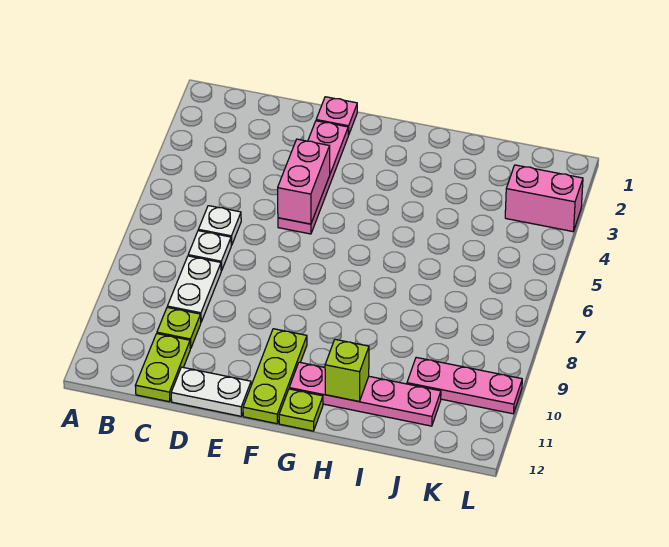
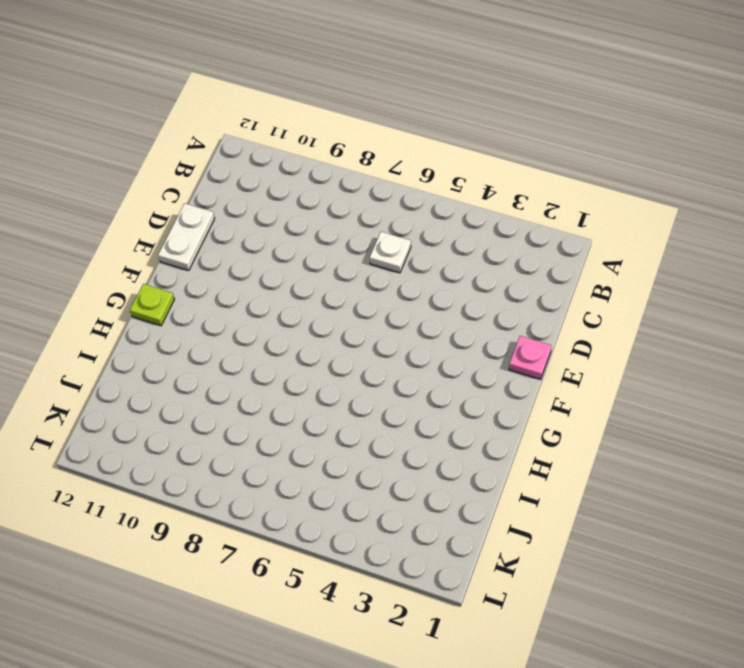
none -> white 1x1 plate [188,231,231,271]
none -> white 1x2 plate [167,256,221,322]
none -> lime 1x1 plate [157,307,201,349]

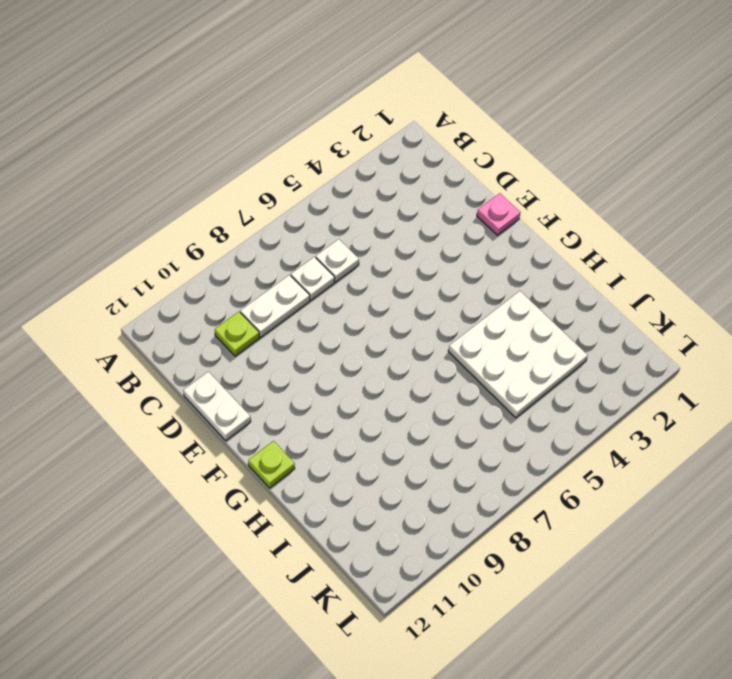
white 3x3 plate [448,291,588,418] -> none
none -> lime 1x2 plate [135,334,190,402]
none -> pink 1x4 plate [278,121,348,234]
none -> lime 1x3 plate [243,329,307,424]

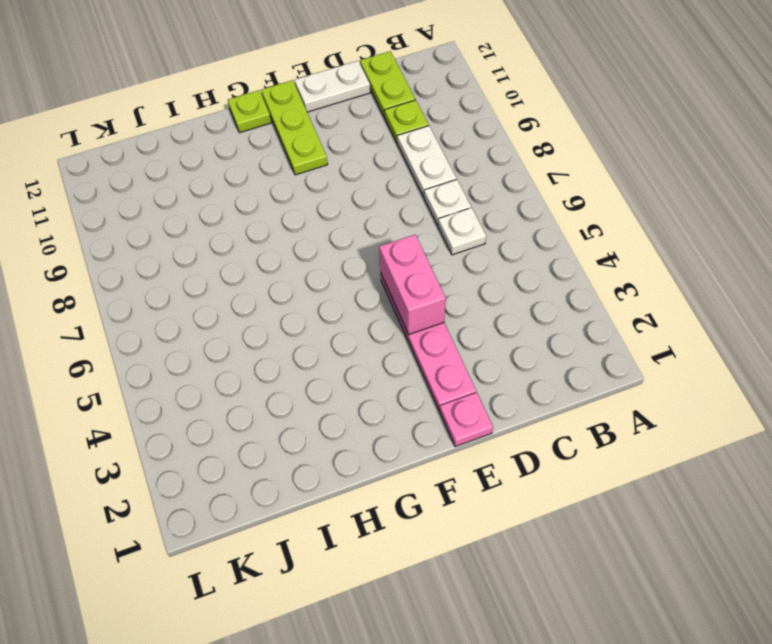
none -> pink 1x4 plate [289,362,441,426]
none -> pink 1x3 plate [407,357,522,414]
none -> pink 1x2 brick [505,165,583,232]

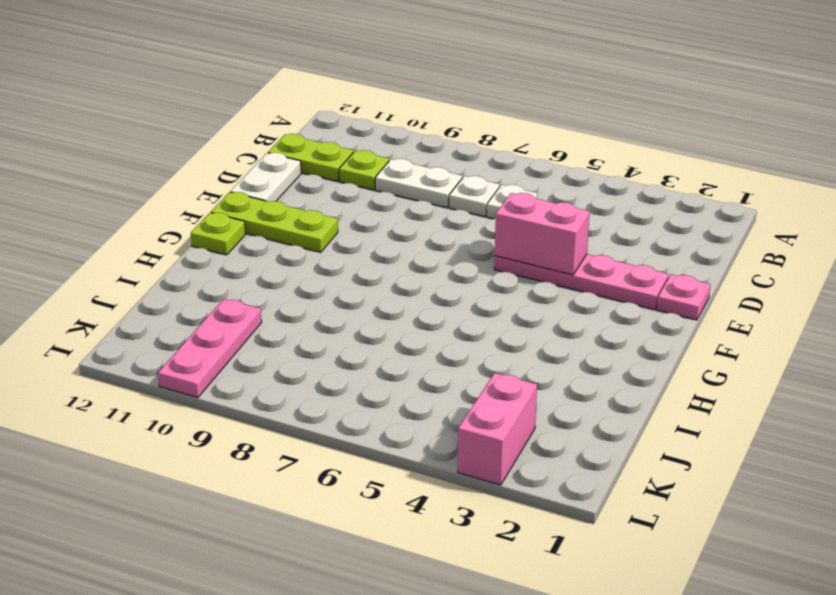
none -> pink 1x4 plate [289,362,441,426]
none -> lime 1x1 brick [325,339,369,401]

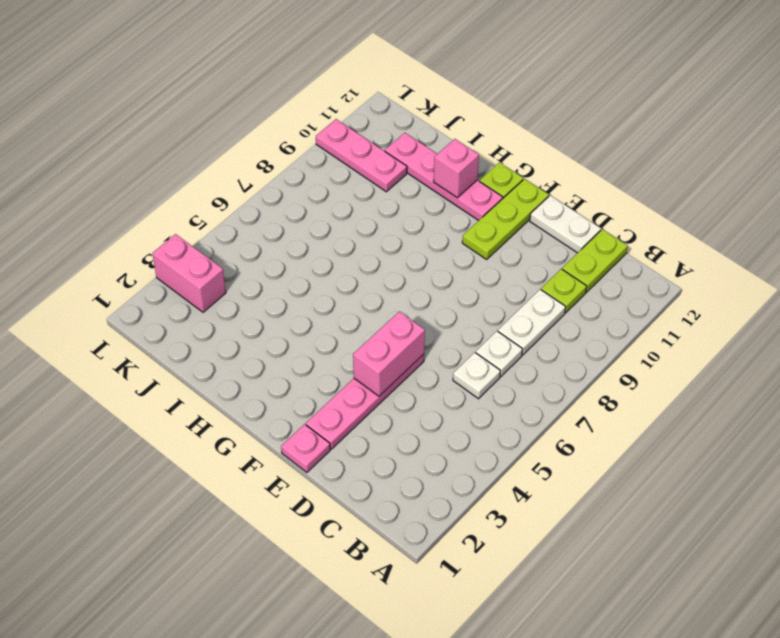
pink 1x1 brick [434,139,479,198] -> lime 1x1 brick [325,339,369,401]

